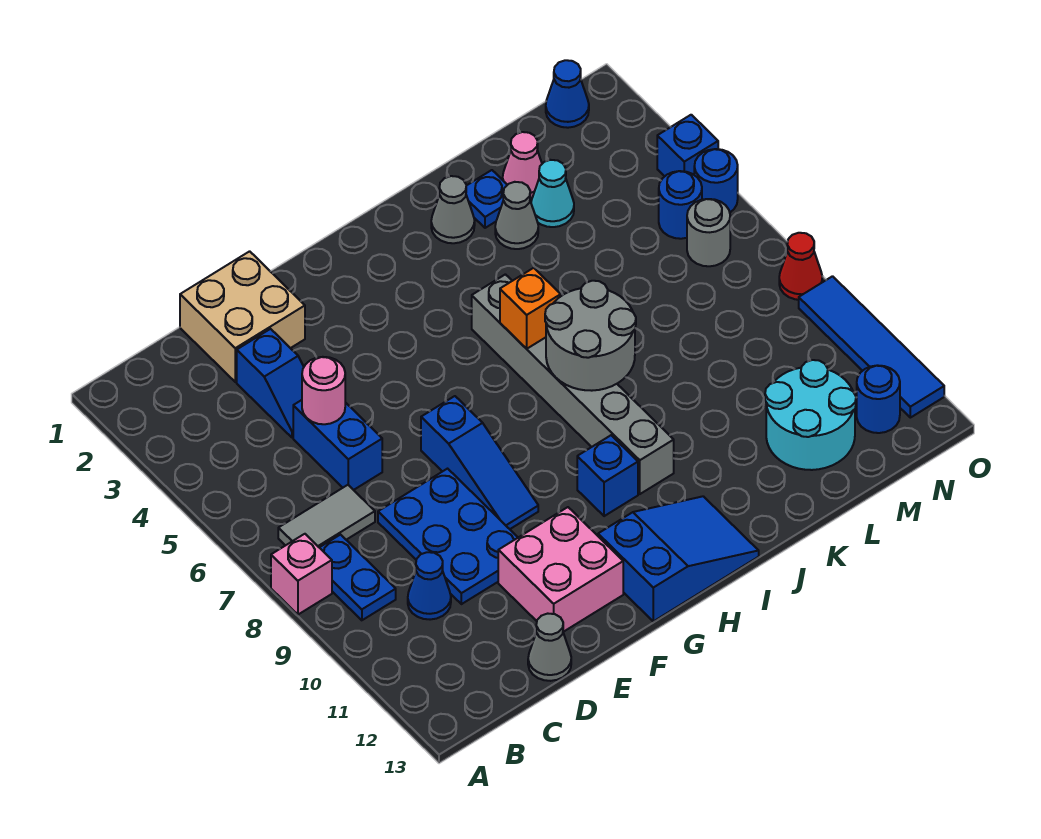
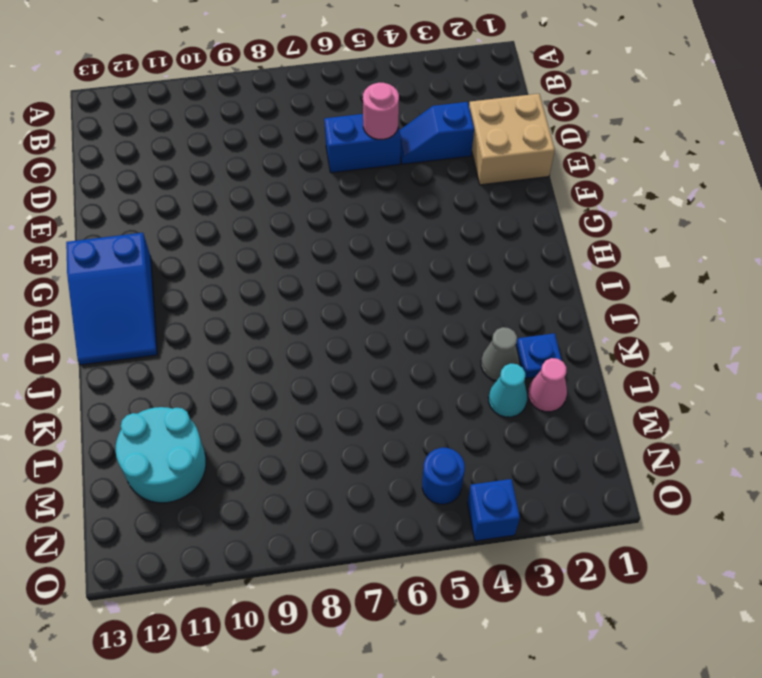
none -> pink 1x1 brick [271,534,332,615]
none -> grey 1x2 tile [278,485,375,548]
none -> blue 1x2 plate [320,535,396,620]
none -> blue 1x1 cone [408,552,451,620]

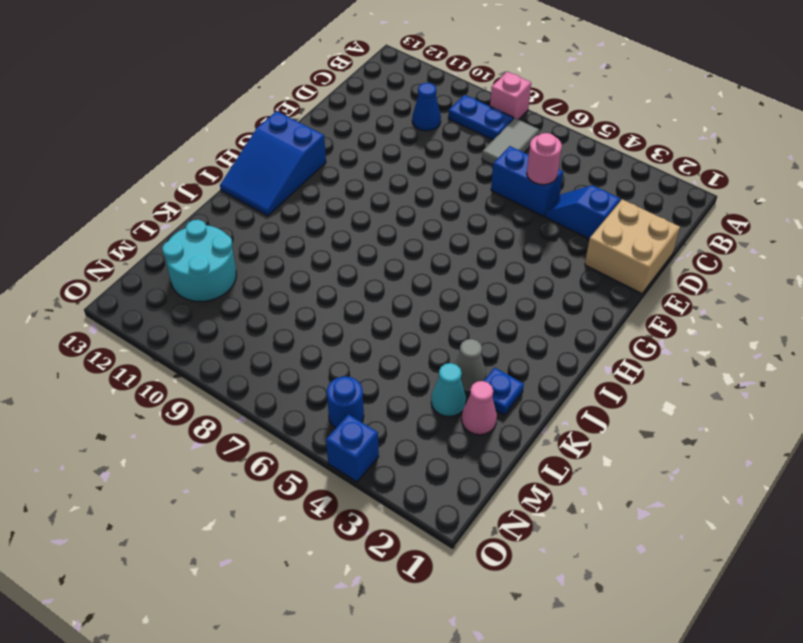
none -> blue 2x3 plate [378,469,518,604]
none -> grey 1x1 cone [528,614,571,681]
none -> pink 2x2 brick [498,507,623,632]
none -> blue 1x3 slope [421,396,538,529]

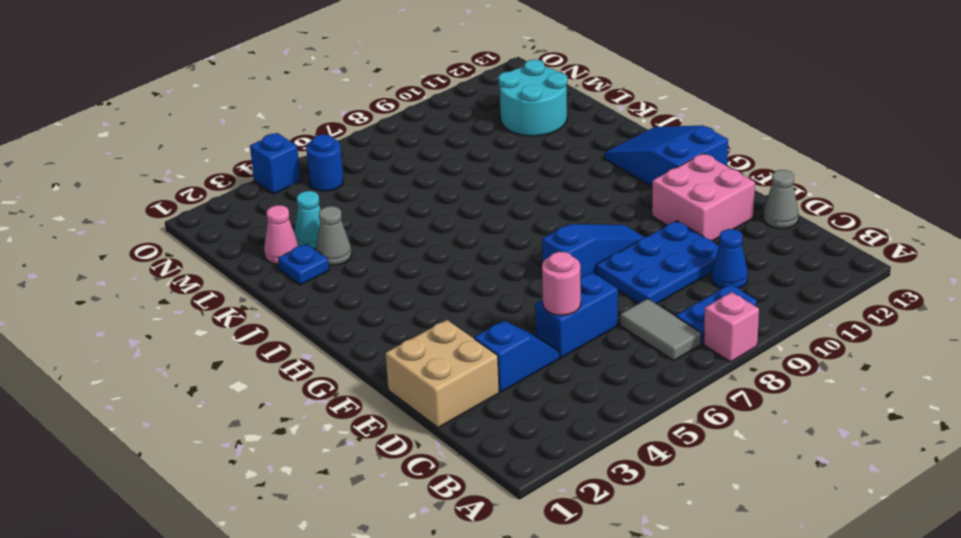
none -> blue 1x1 brick [577,435,638,516]
none -> grey 1x6 brick [472,274,674,494]
none -> grey 1x1 cone [431,176,475,243]
none -> blue 1x1 cone [546,60,589,128]

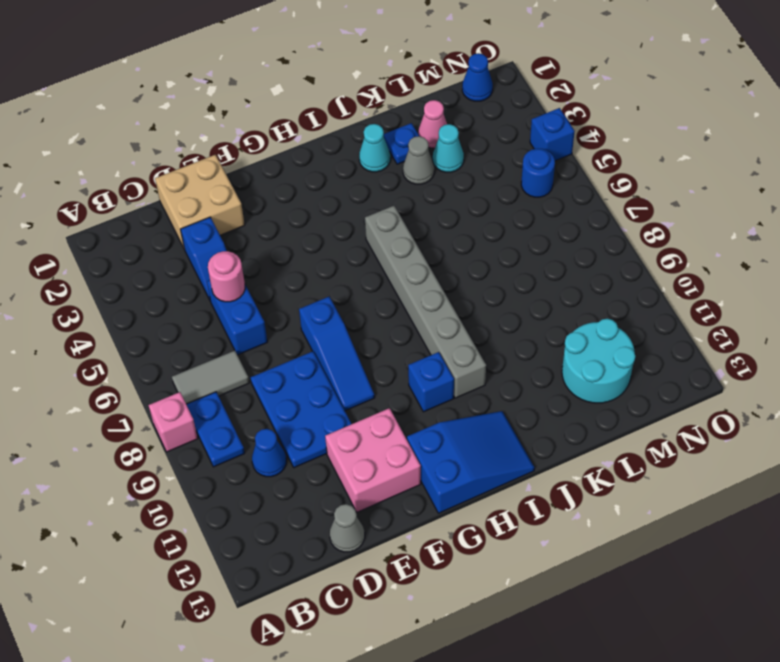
cyan 1x1 cone [359,124,390,172] -> grey 1x1 cone [431,176,475,243]
none -> grey 1x1 round brick [687,199,730,266]
none -> blue 1x1 round brick [857,365,900,433]
none -> blue 1x1 round brick [694,149,738,212]
none -> red 1x1 cone [779,233,822,300]

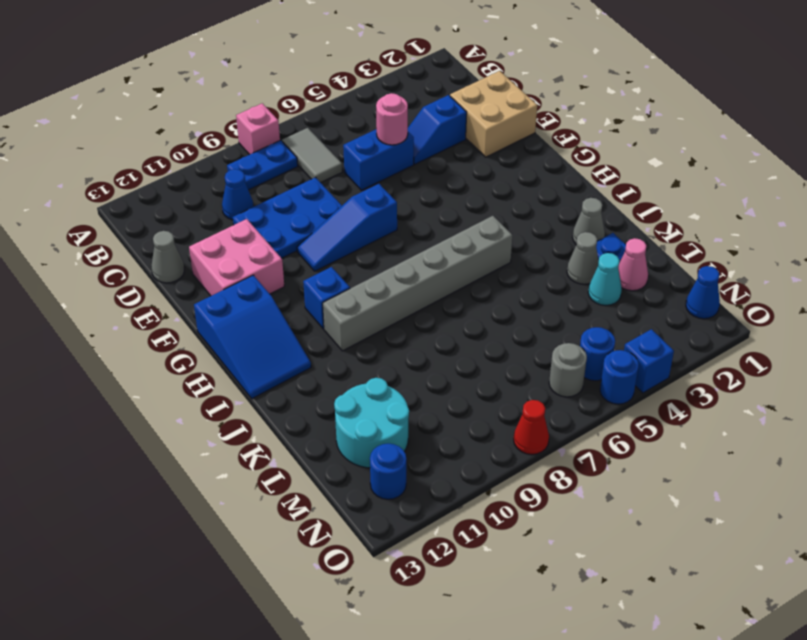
none -> blue 1x4 tile [799,276,944,418]
none -> orange 1x1 brick [500,268,561,349]
none -> grey 2x2 round brick [545,281,636,391]

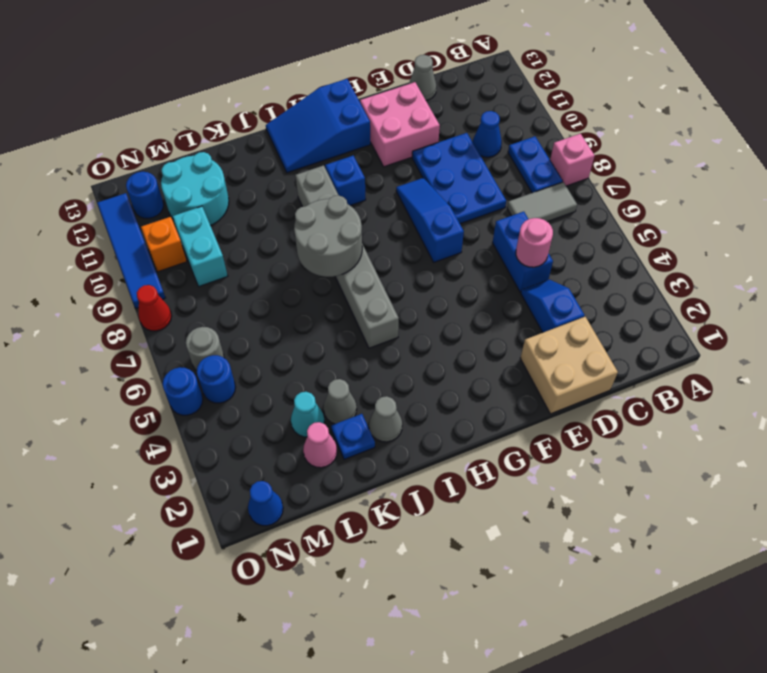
cyan 1x2 brick [173,206,228,286] -> none
orange 1x1 brick [141,217,187,272] -> orange 1x1 brick moved to [500,268,561,349]
none -> blue 1x1 brick [657,115,718,176]

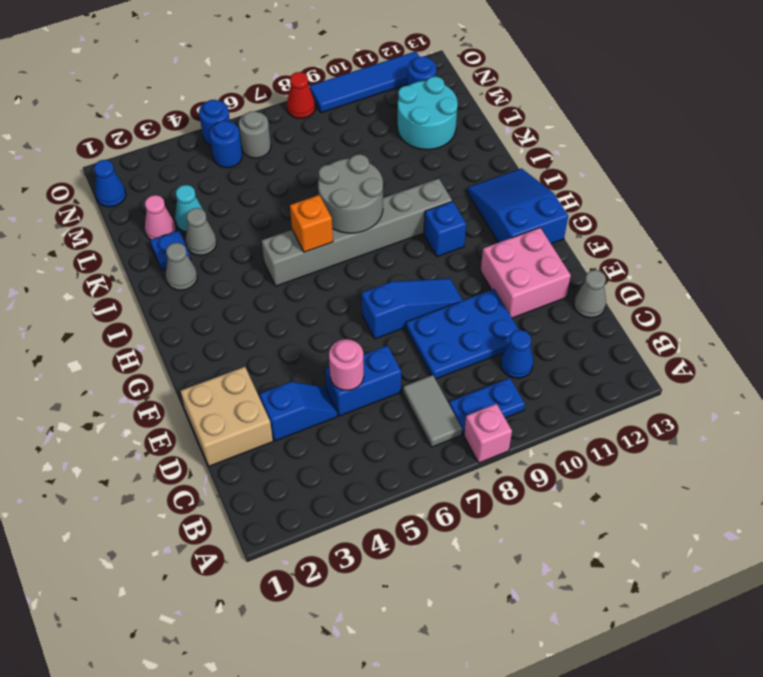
none -> blue 1x1 brick [657,115,718,176]

